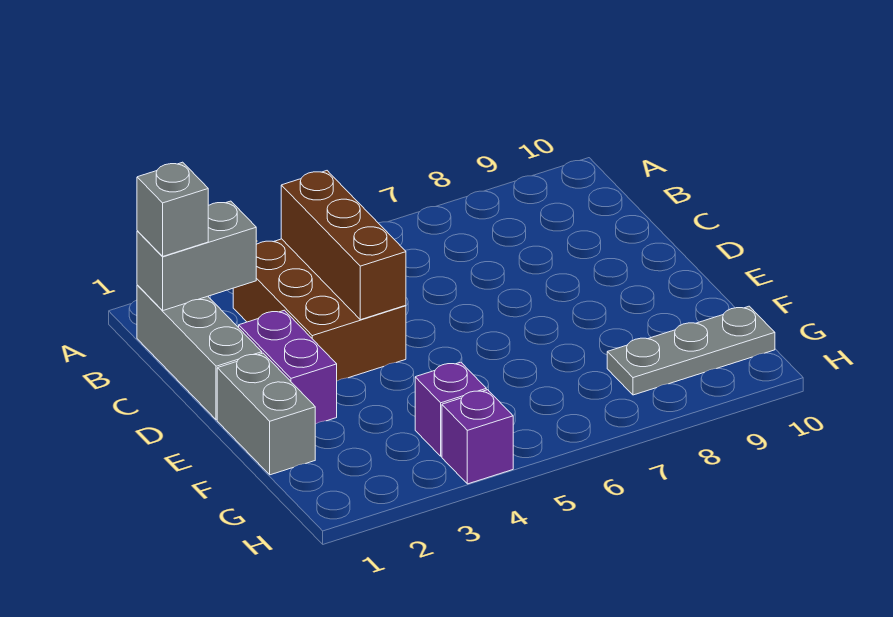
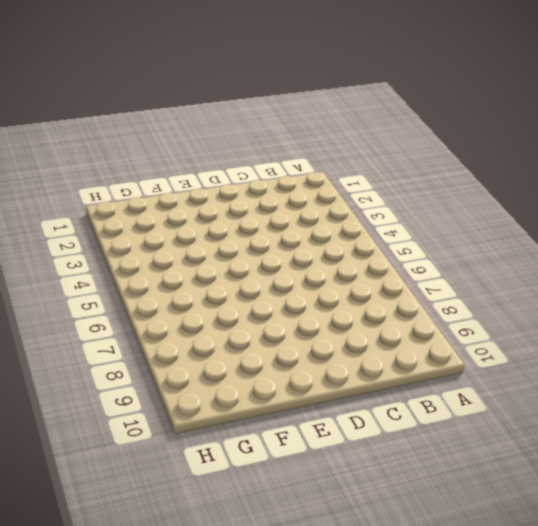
none -> grey 1x3 brick [137,285,262,420]
none -> brown 2x3 brick [233,239,406,381]

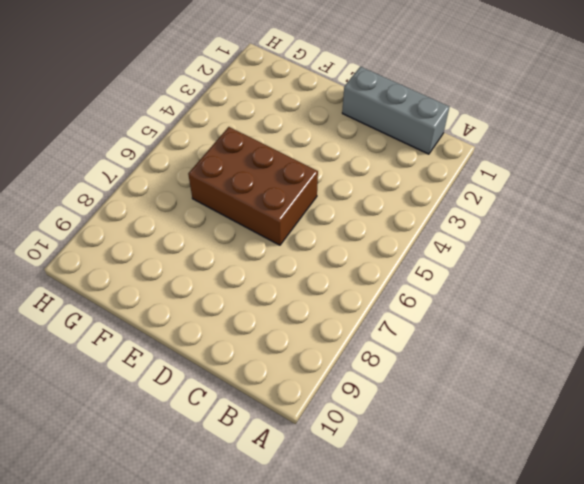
brown 2x3 brick [188,127,318,245] -> brown 2x3 brick moved to [233,239,406,381]
none -> purple 1x2 brick [239,310,337,424]
none -> grey 1x2 brick [217,353,315,475]

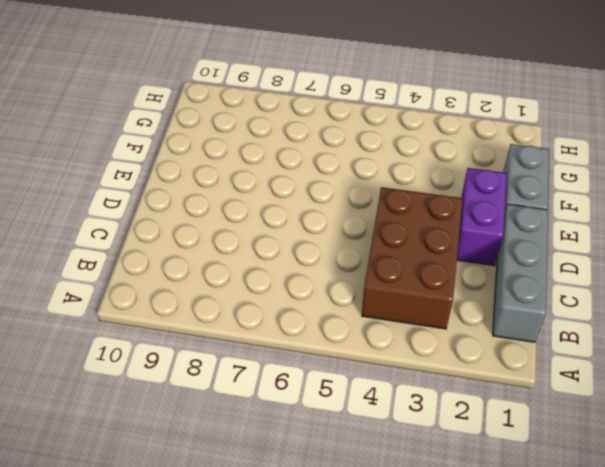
none -> purple 1x1 brick [415,362,486,456]
none -> grey 1x3 plate [607,306,775,395]

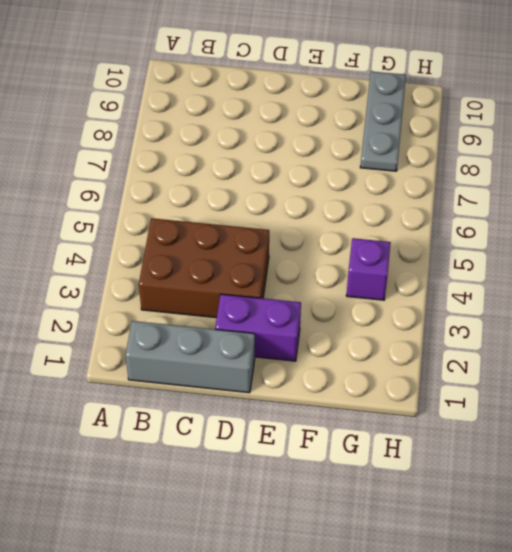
none -> grey 1x2 brick [217,353,315,475]
none -> purple 1x1 brick [442,390,513,484]

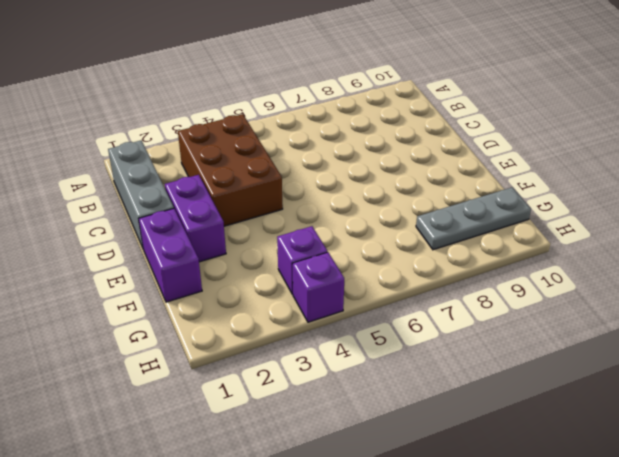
purple 1x2 brick [139,208,202,302] -> grey 1x2 brick [217,353,315,475]
none -> grey 1x2 brick [137,201,256,310]
none -> brown 1x3 brick [281,171,406,320]

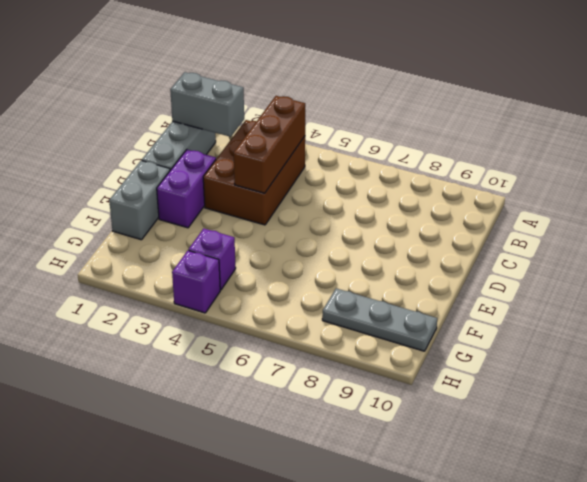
none -> grey 1x1 brick [137,162,208,257]

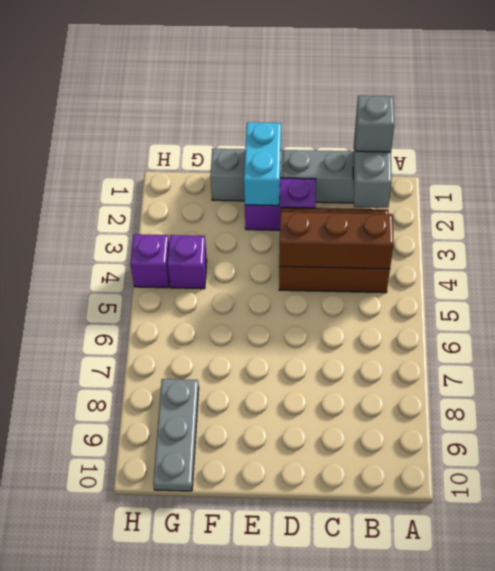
cyan 1x2 brick [244,122,281,206] -> none

